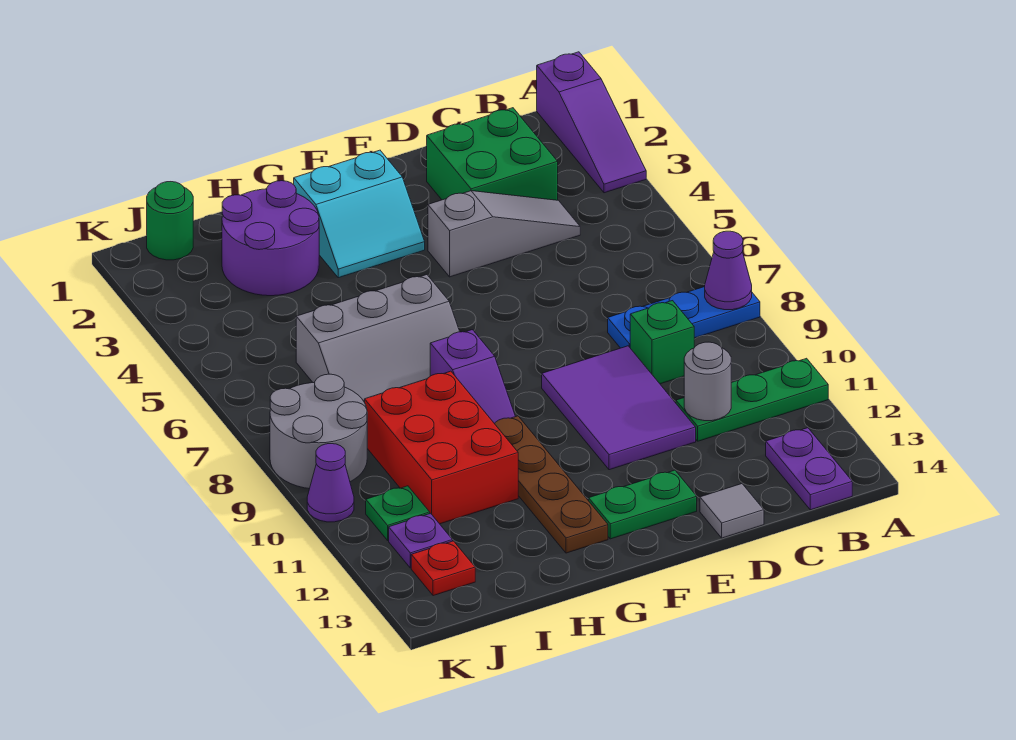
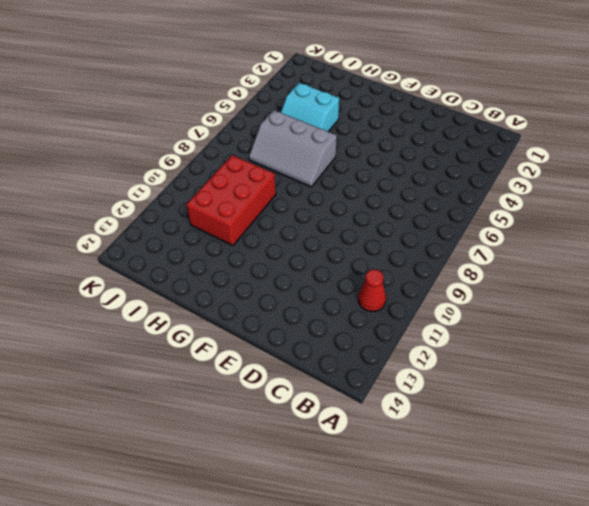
red 1x1 cone [358,269,386,312] -> green 1x3 plate [676,358,828,441]
cyan 2x2 slope [281,83,339,132] -> cyan 2x2 slope moved to [294,150,425,278]
none -> purple 1x3 slope [537,52,646,193]
none -> blue 1x3 plate [608,287,760,348]
none -> purple 1x2 plate [766,428,852,510]

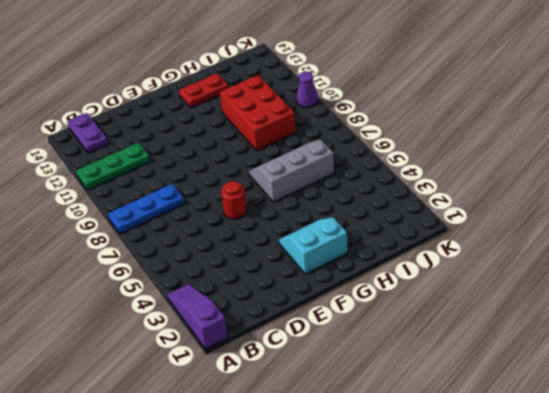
red 1x1 round brick [221,181,247,219] -> none
red 1x2 plate [179,73,228,108] -> brown 1x4 plate [494,416,608,553]
none -> green 2x2 brick [427,108,558,200]
none -> grey 1x3 slope [428,191,580,277]
none -> green 1x1 brick [630,301,694,384]

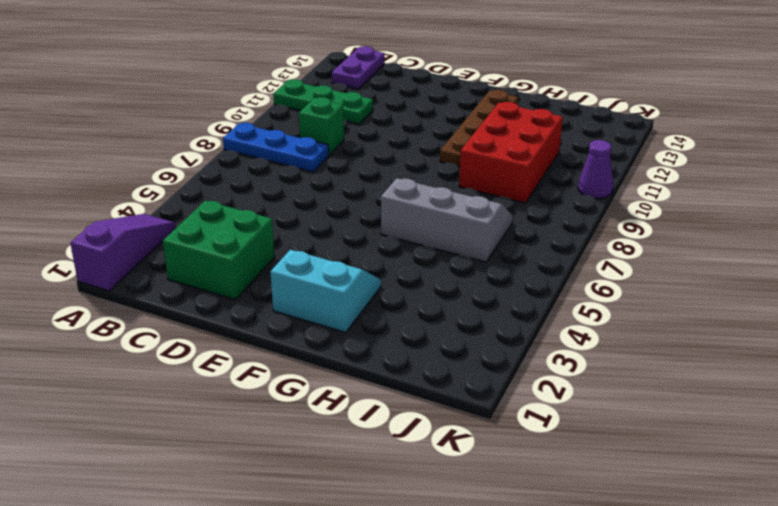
none -> grey 1x3 slope [428,191,580,277]
none -> purple 2x3 tile [542,346,696,470]
none -> grey 1x1 tile [700,484,764,538]

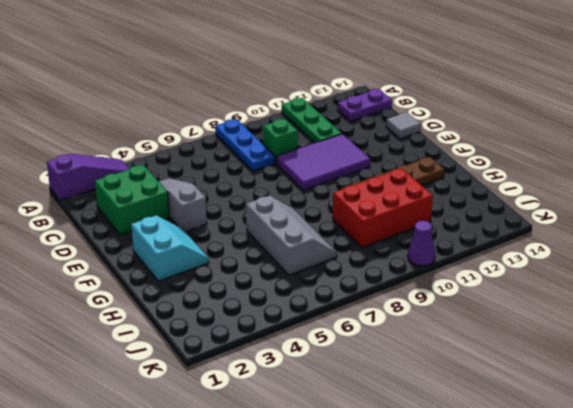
none -> green 1x2 plate [589,470,697,539]
none -> purple 1x2 slope [430,330,515,423]
none -> purple 2x2 round brick [222,181,319,296]

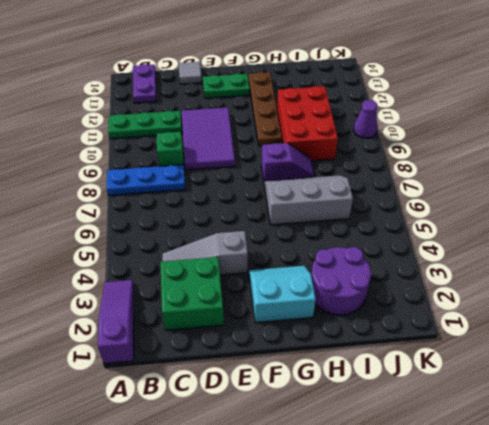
purple 1x2 slope [261,143,314,181] -> purple 1x2 slope turned to [430,330,515,423]
none -> green 1x1 round brick [147,182,193,260]
none -> grey 2x2 round brick [270,374,367,489]
none -> green 1x1 plate [366,486,430,540]

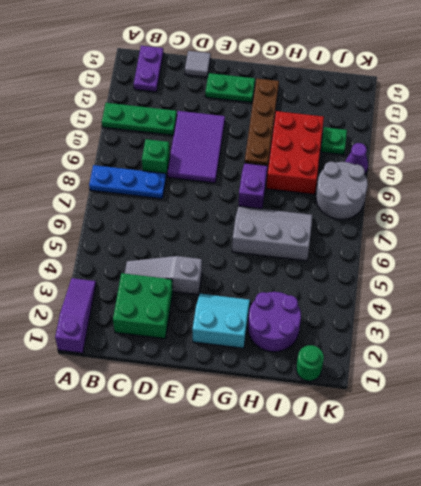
none -> purple 1x1 plate [389,513,452,568]
none -> red 1x1 plate [411,541,475,596]
none -> purple 1x1 cone [705,231,752,310]

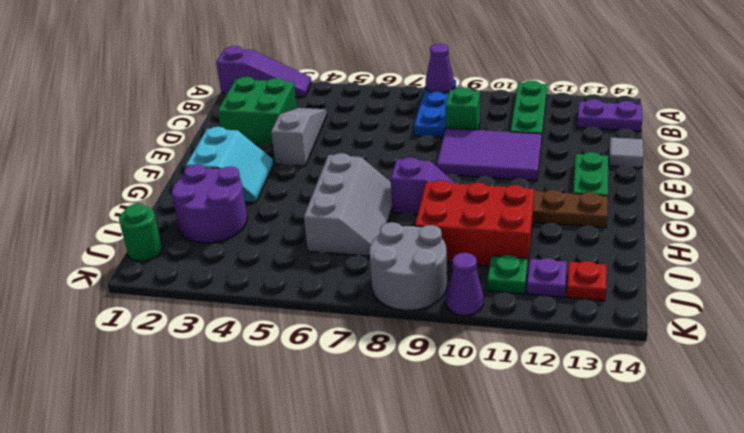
none -> grey 1x1 round brick [684,342,731,421]

